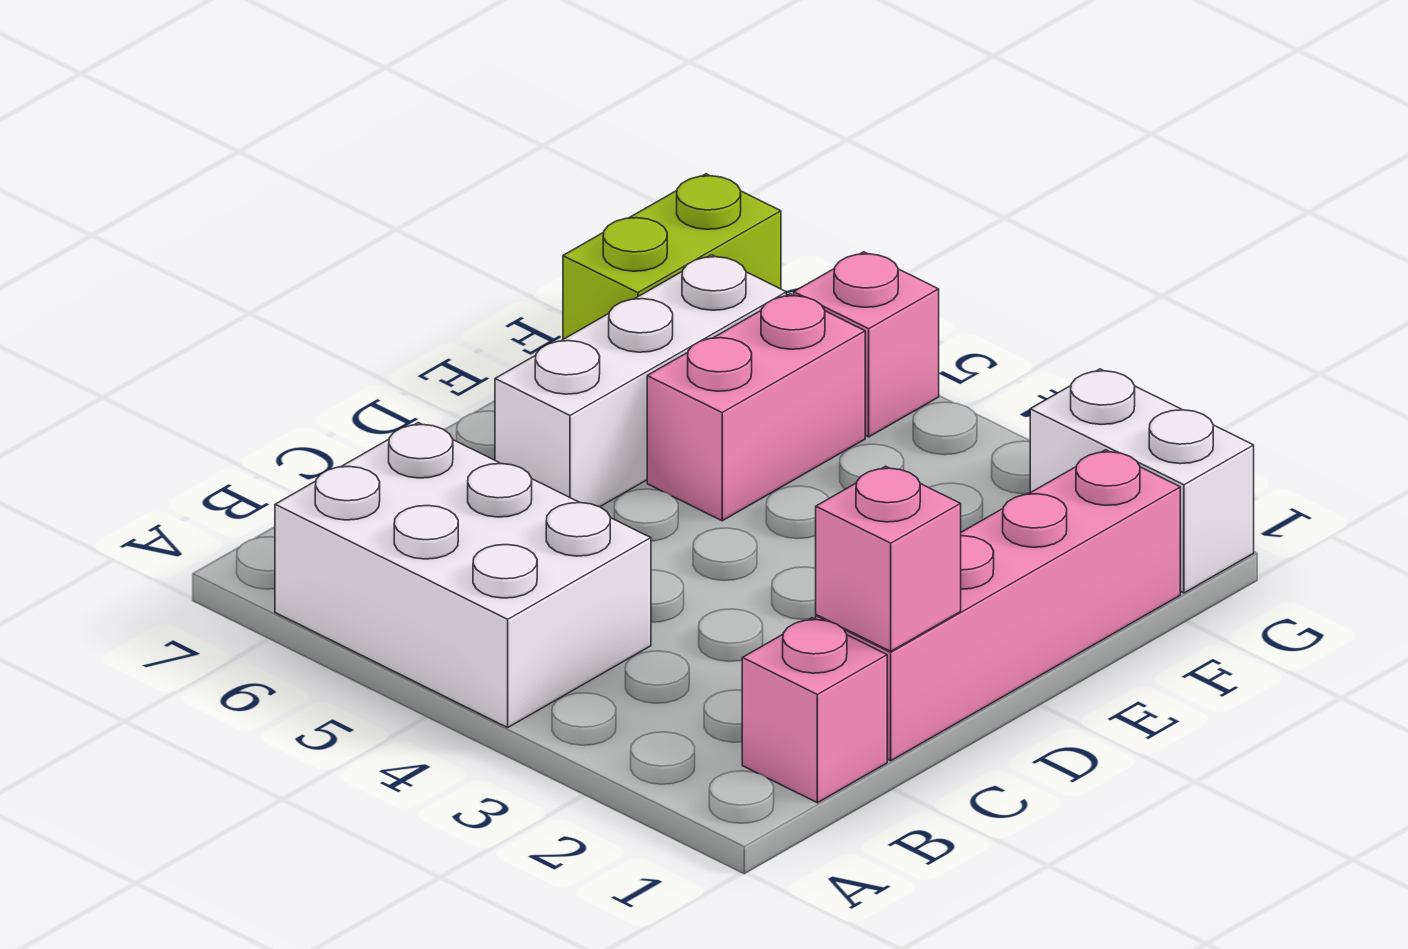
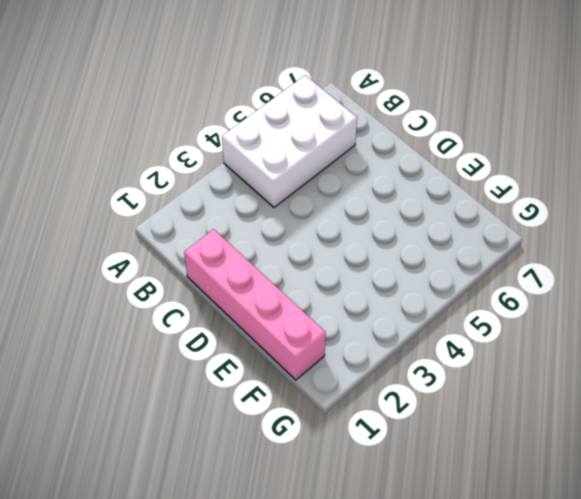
none -> pink 1x1 brick [742,618,887,803]
none -> white 1x3 brick [495,255,786,507]

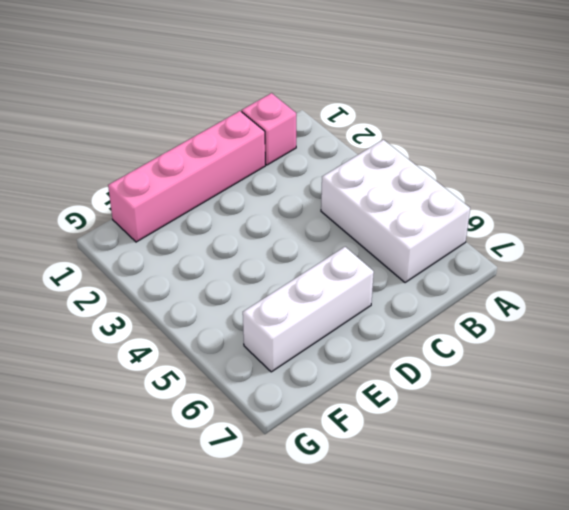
none -> pink 1x2 brick [647,294,865,521]
none -> lime 1x2 brick [563,174,781,339]

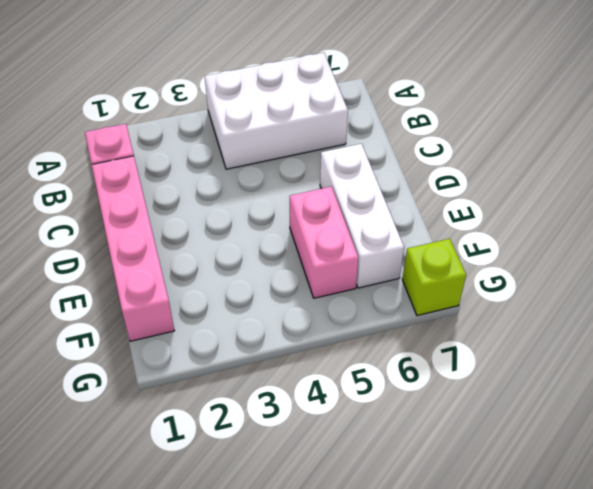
lime 1x1 brick [402,239,466,316] -> lime 1x2 brick [563,174,781,339]
none -> white 1x2 brick [1030,369,1254,593]
none -> pink 1x1 brick [794,252,939,437]

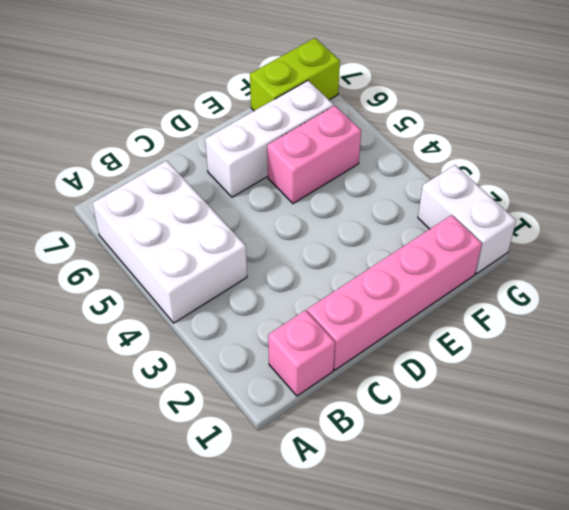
none -> pink 1x1 brick [794,252,939,437]
none -> pink 1x1 brick [816,466,961,651]

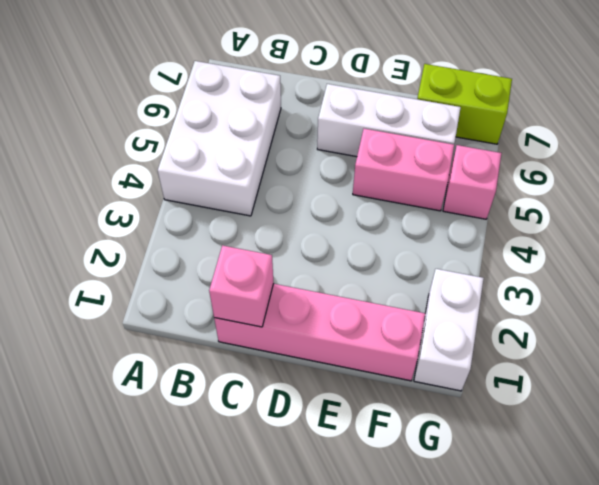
none -> pink 1x1 brick [742,618,887,803]

